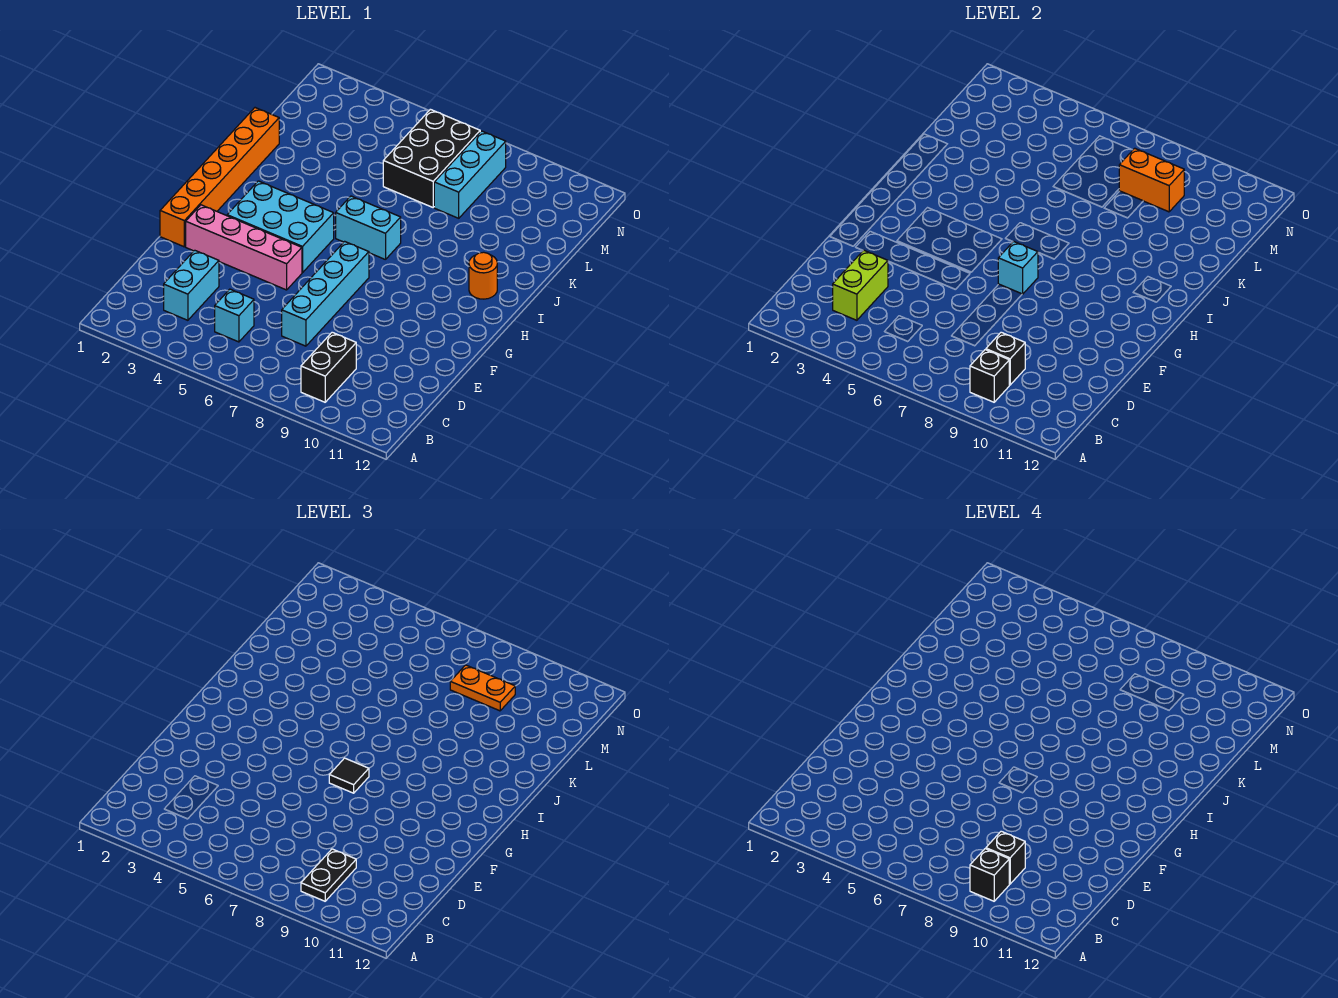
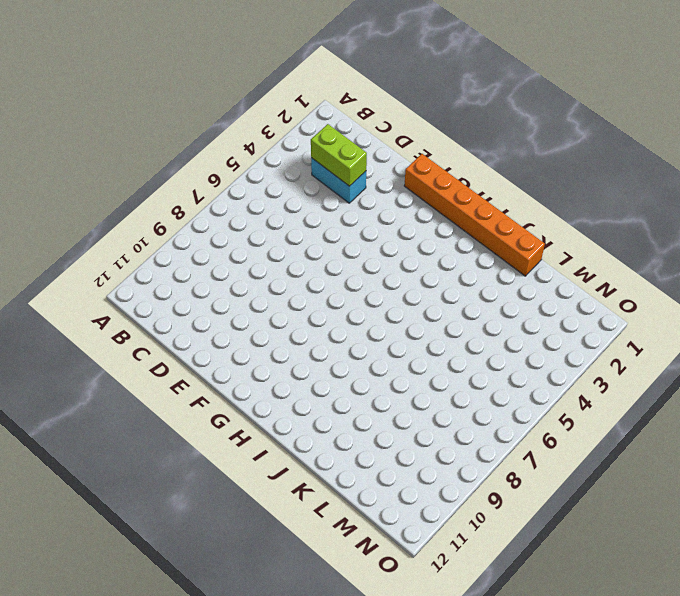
none -> black 1x2 brick [301,332,356,402]
none -> cyan 1x1 brick [215,289,254,342]
none -> cyan 1x4 brick [282,241,369,346]

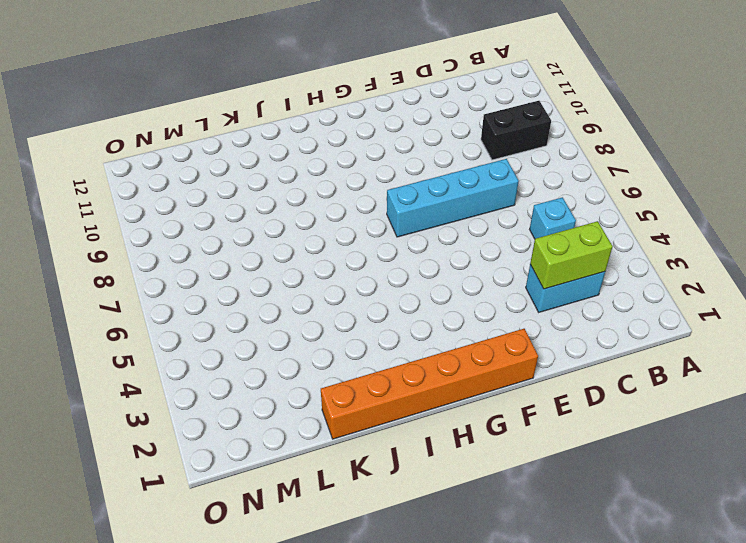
none -> pink 1x4 brick [186,205,302,290]
none -> cyan 2x3 brick [227,181,334,273]
none -> cyan 1x2 brick [336,196,401,260]

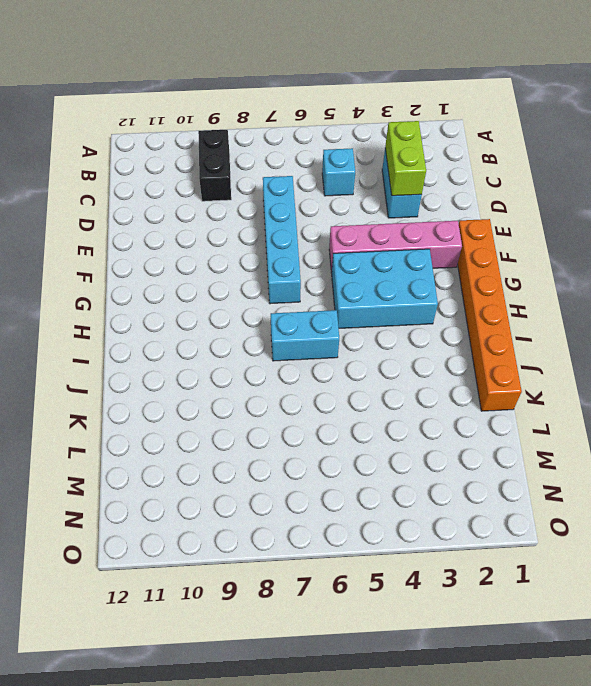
none -> orange 1x1 round brick [469,252,497,299]
none -> black 2x3 brick [383,109,480,207]
none -> cyan 1x3 brick [434,131,506,218]

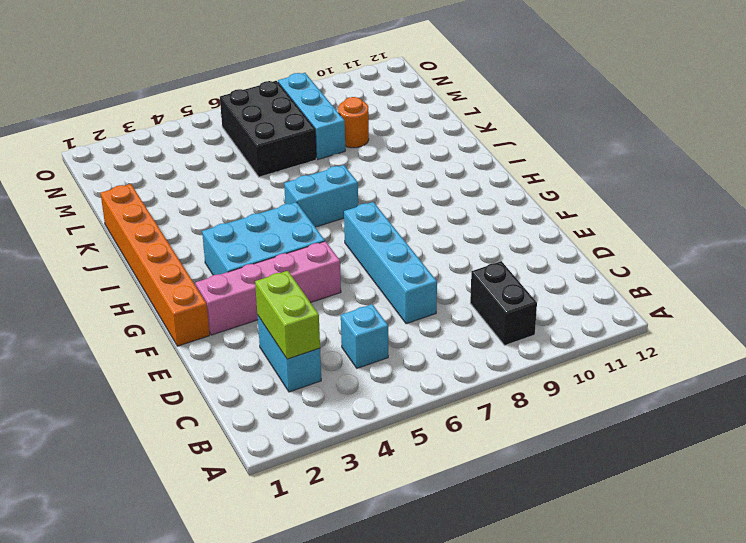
orange 1x1 round brick [338,97,369,148] -> orange 1x1 round brick moved to [469,252,497,299]
none -> black 1x1 brick [970,350,1009,402]
none -> black 1x1 brick [986,332,1025,385]
none -> cyan 1x1 brick [998,241,1038,294]

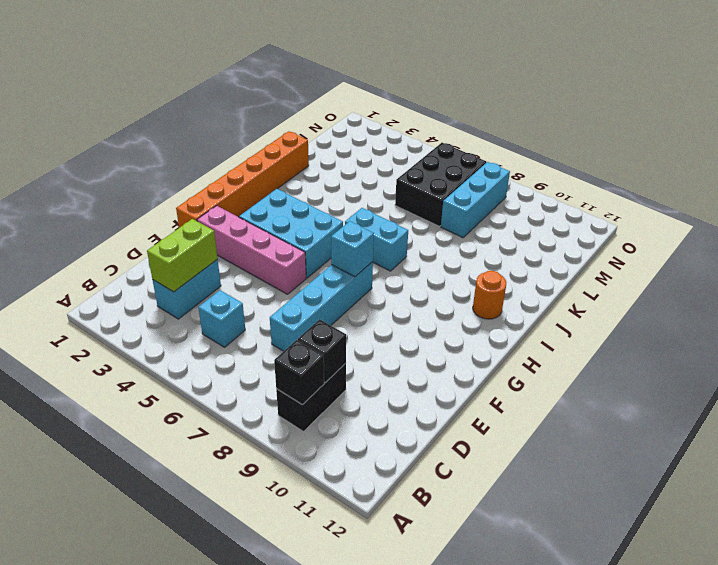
none -> orange 1x2 brick [1119,148,1184,212]
none -> black 1x2 plate [301,849,356,901]
none -> black 1x1 tile [329,758,369,793]

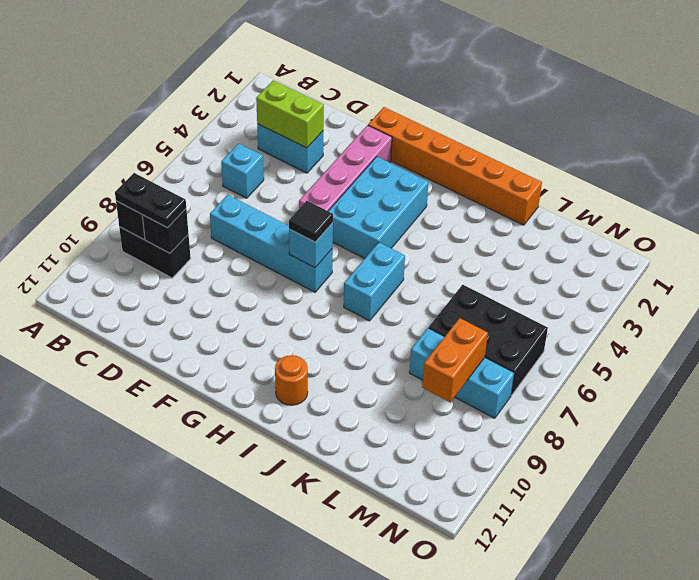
none -> orange 1x2 plate [450,665,515,711]
none -> black 1x1 brick [970,849,1009,901]
none -> black 1x1 brick [986,831,1025,884]

